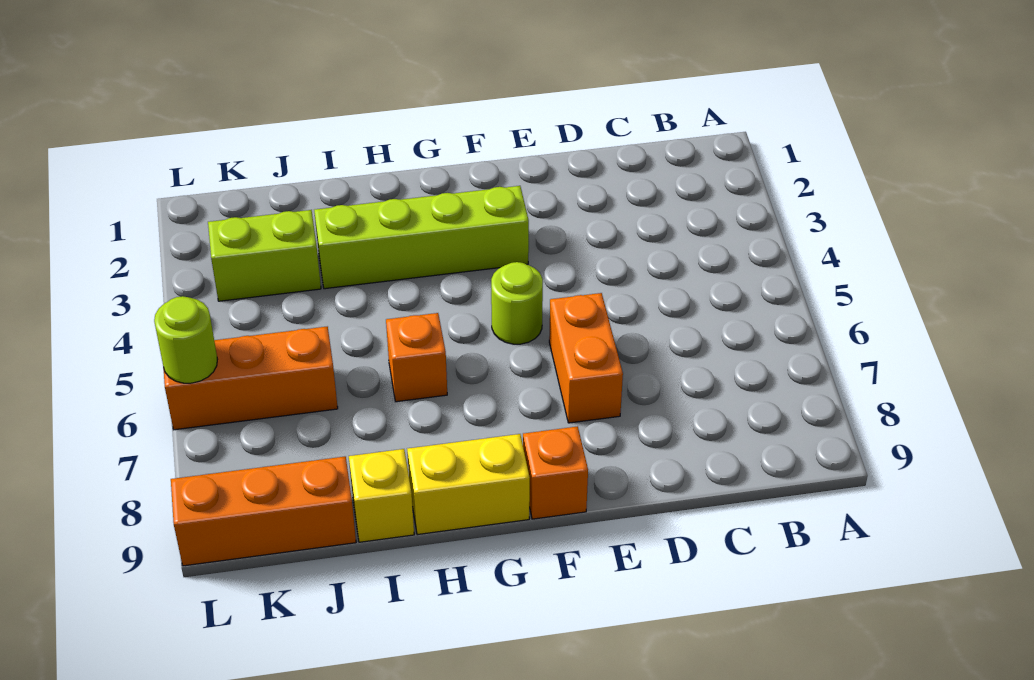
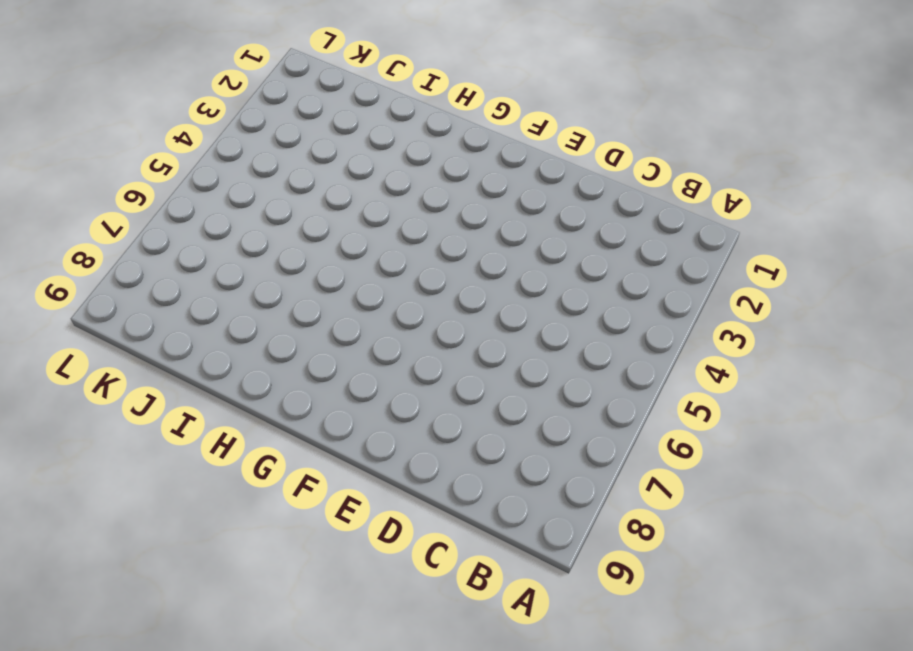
none -> orange 1x2 brick [549,293,623,423]
none -> lime 1x4 brick [314,186,529,289]

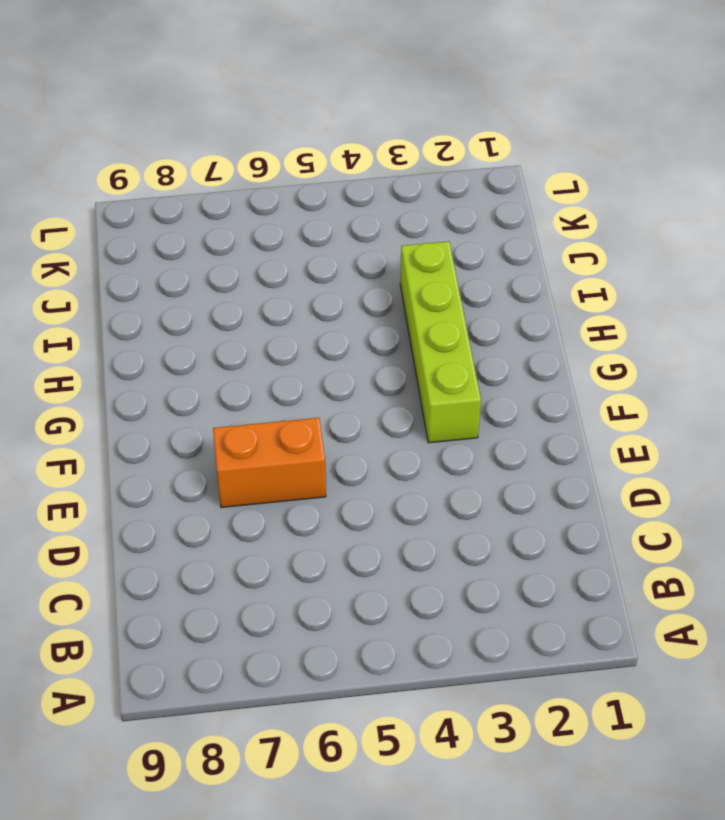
none -> lime 1x1 round brick [491,262,543,344]
none -> orange 1x1 brick [523,426,588,519]

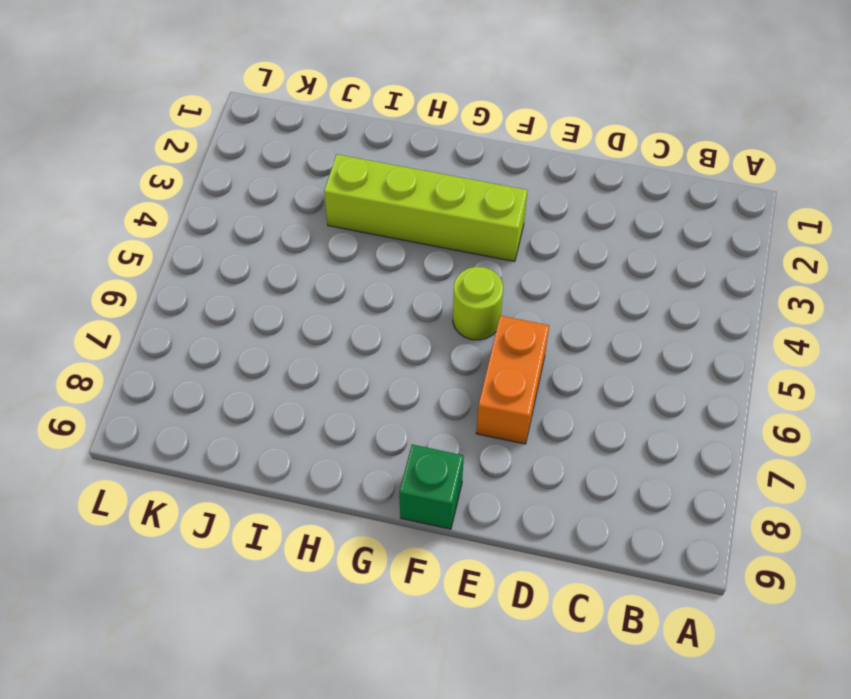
green 1x1 brick [399,445,464,529] -> orange 1x1 brick [523,426,588,519]
none -> yellow 1x2 brick [407,434,530,535]
none -> orange 1x1 brick [386,313,447,402]

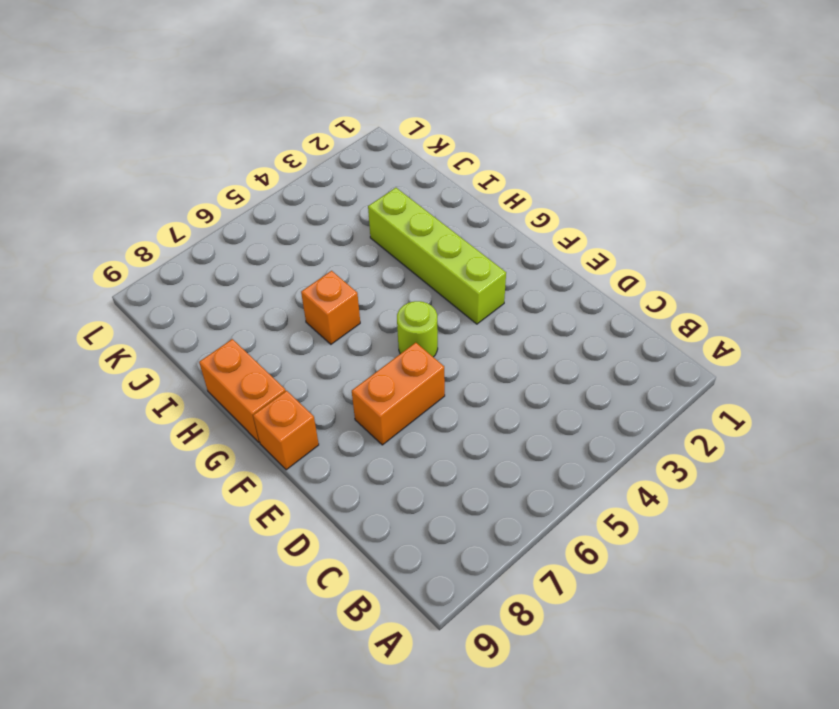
orange 1x2 brick [199,339,286,442] -> yellow 1x2 brick [407,434,530,535]
none -> yellow 1x1 brick [349,449,414,542]
none -> lime 1x2 brick [208,210,321,301]

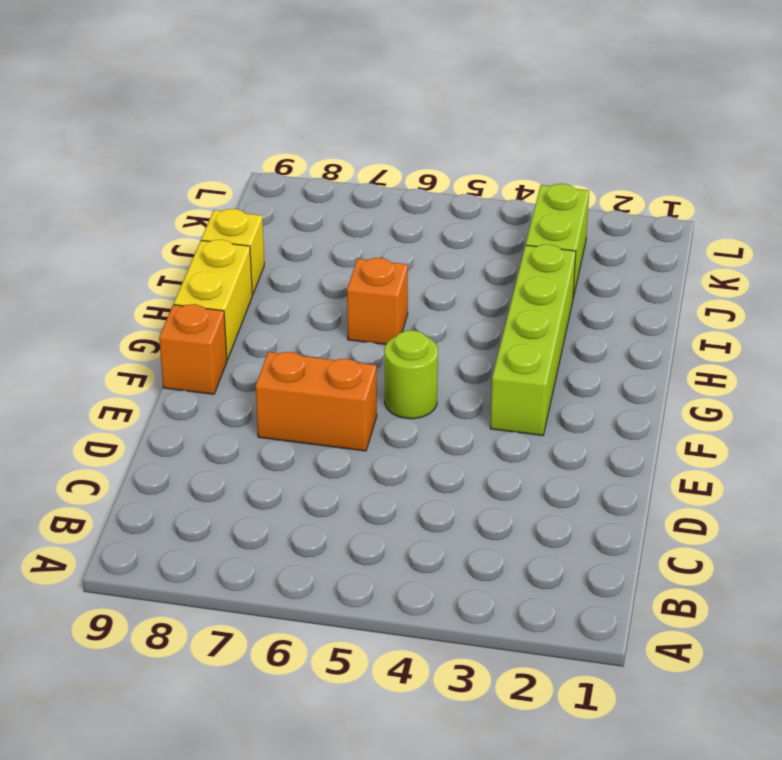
none -> orange 1x3 brick [163,327,338,430]
none -> orange 1x3 brick [171,457,356,566]

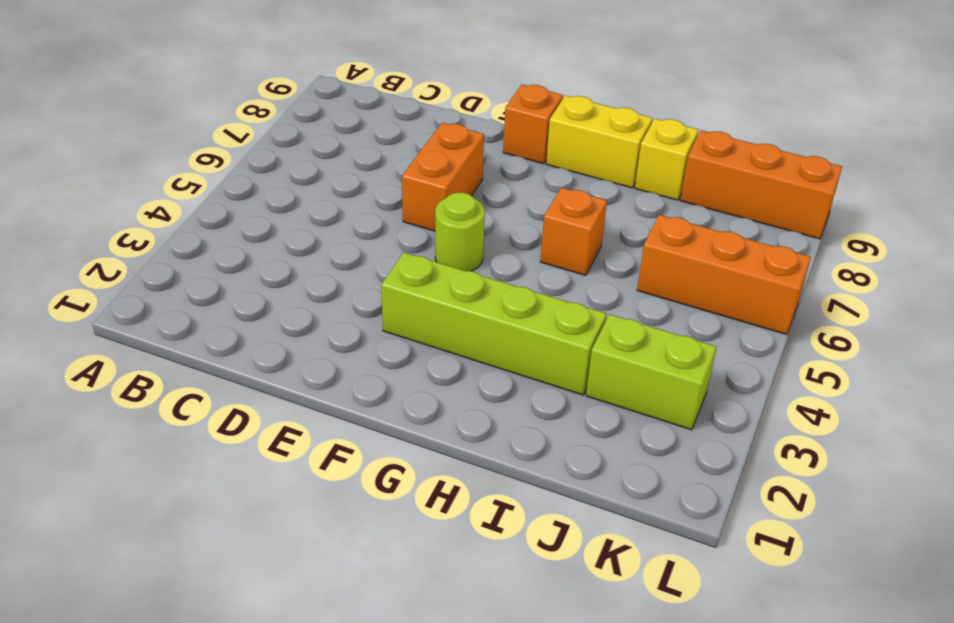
none -> lime 1x1 round brick [154,296,217,383]

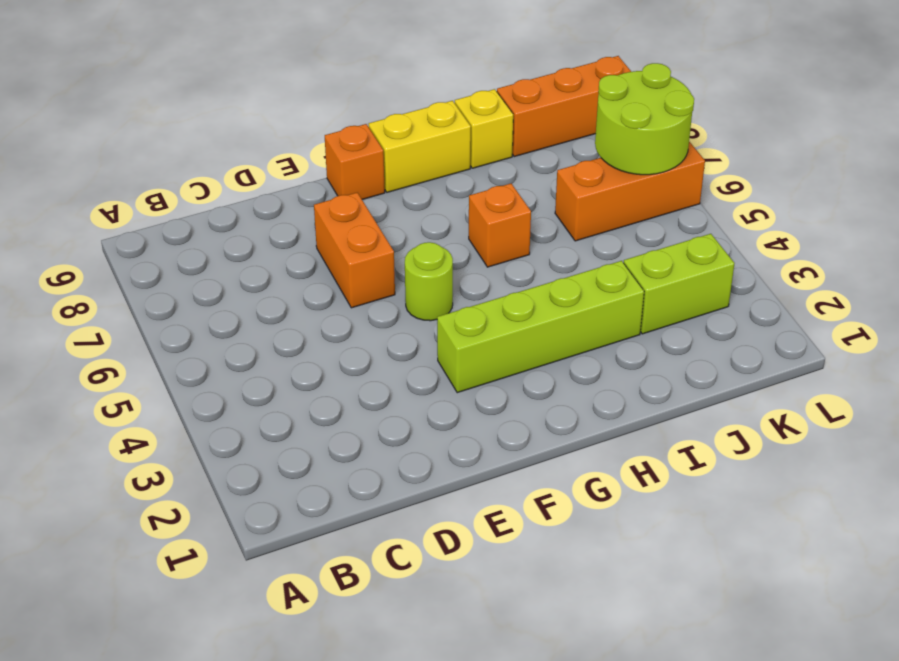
lime 2x2 round brick [595,63,694,175] -> lime 1x1 round brick [154,296,217,383]

